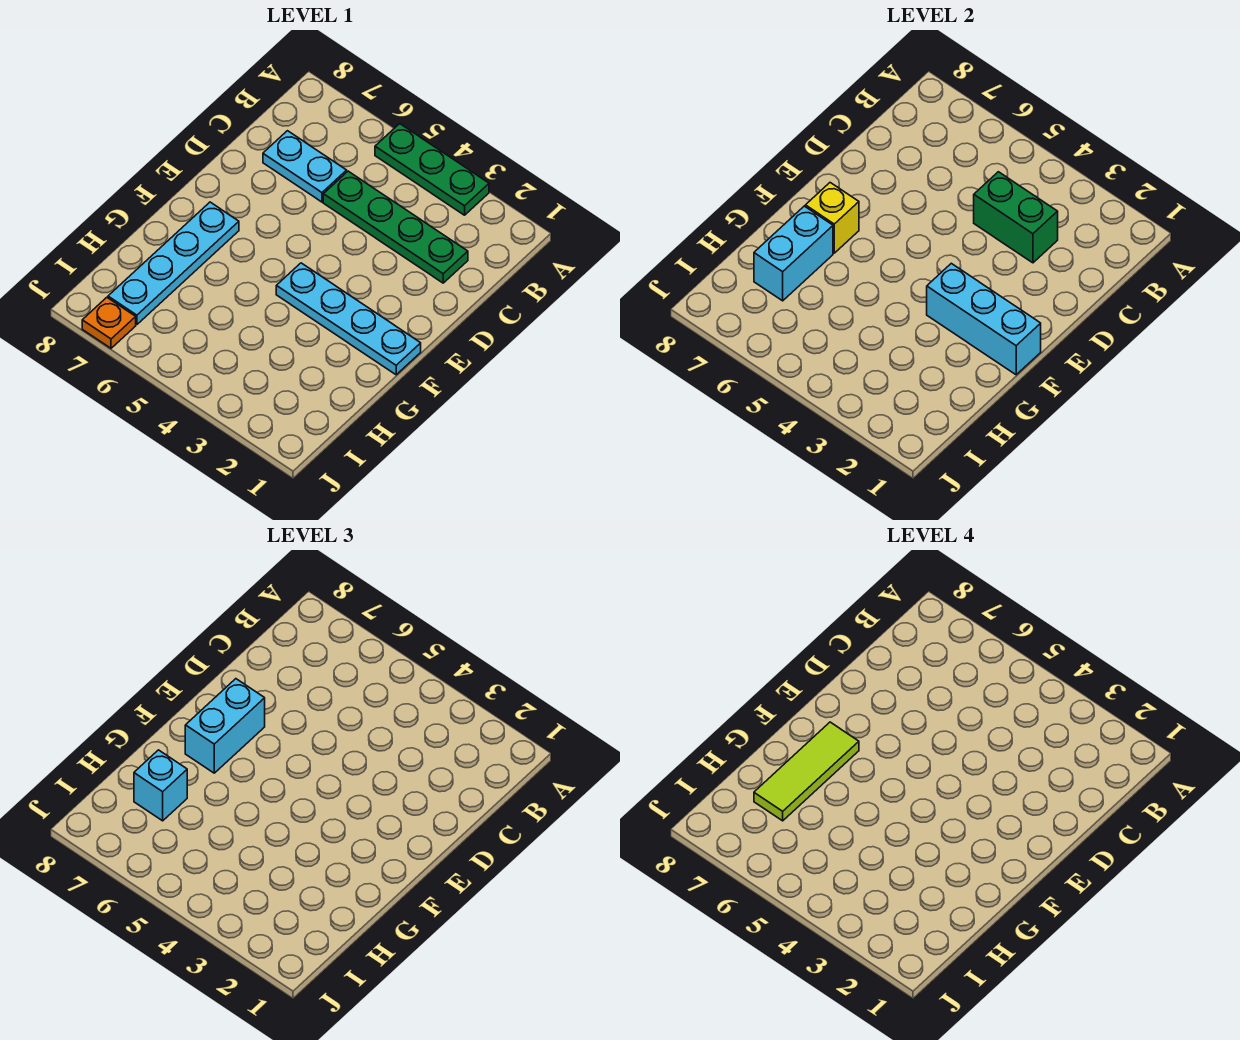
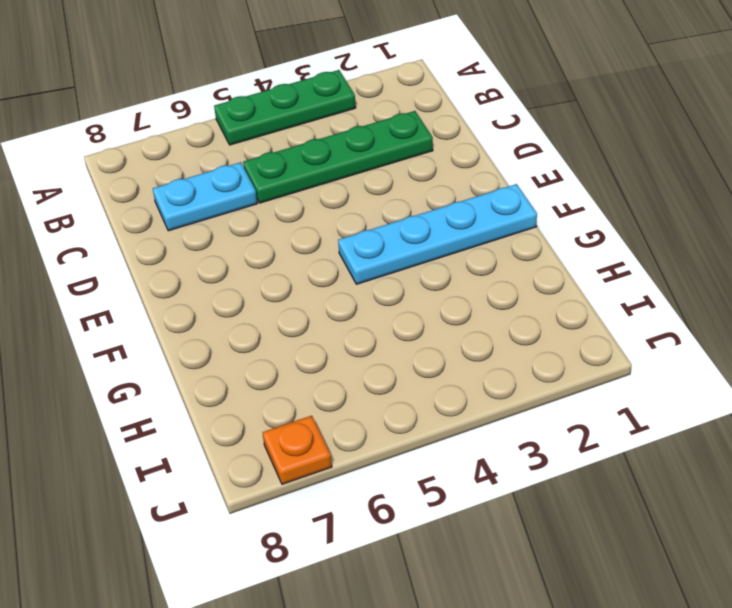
none -> cyan 1x4 plate [108,202,239,325]
none -> green 1x2 brick [974,172,1058,263]
none -> cyan 1x3 brick [927,263,1041,375]

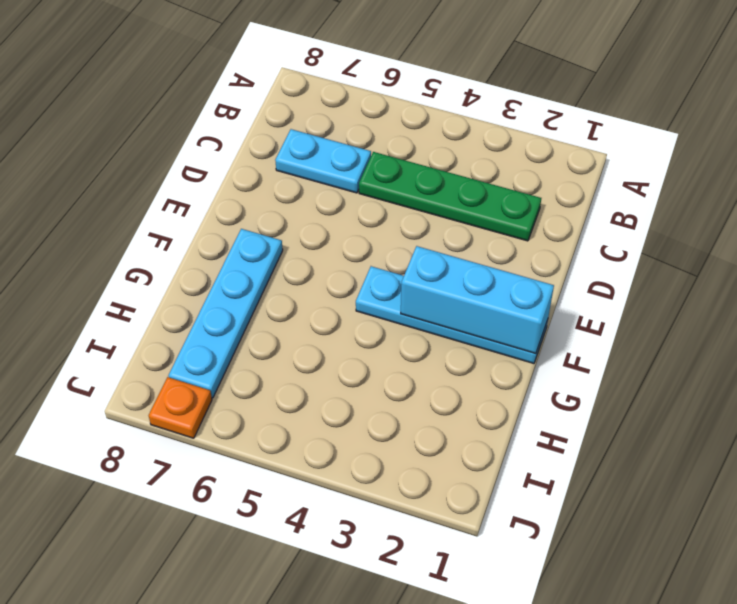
none -> green 1x3 plate [375,124,489,215]
none -> green 1x2 brick [974,172,1058,263]
none -> yellow 1x1 brick [805,183,859,253]

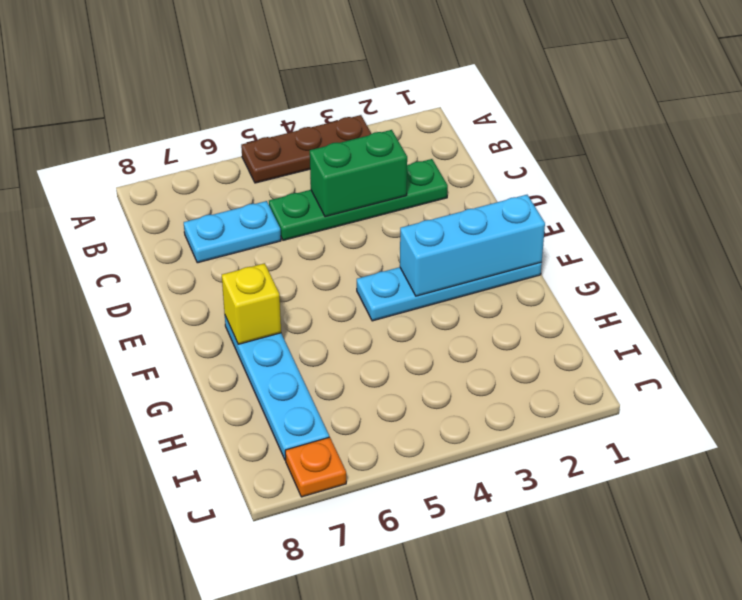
brown 1x3 plate [241,115,371,183] -> green 1x3 plate [375,124,489,215]
none -> cyan 1x2 brick [754,206,833,301]
none -> cyan 1x2 brick [185,679,265,773]
none -> cyan 1x1 brick [134,750,187,821]

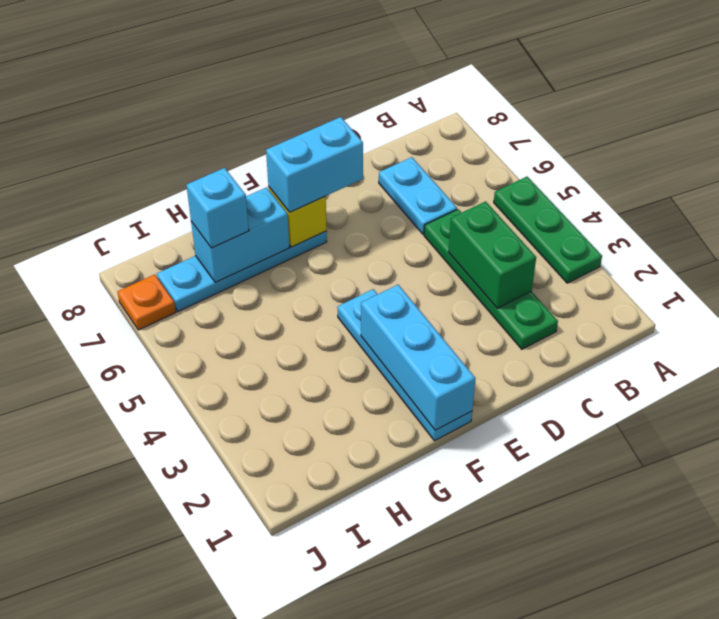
none -> lime 1x3 tile [754,722,859,821]

